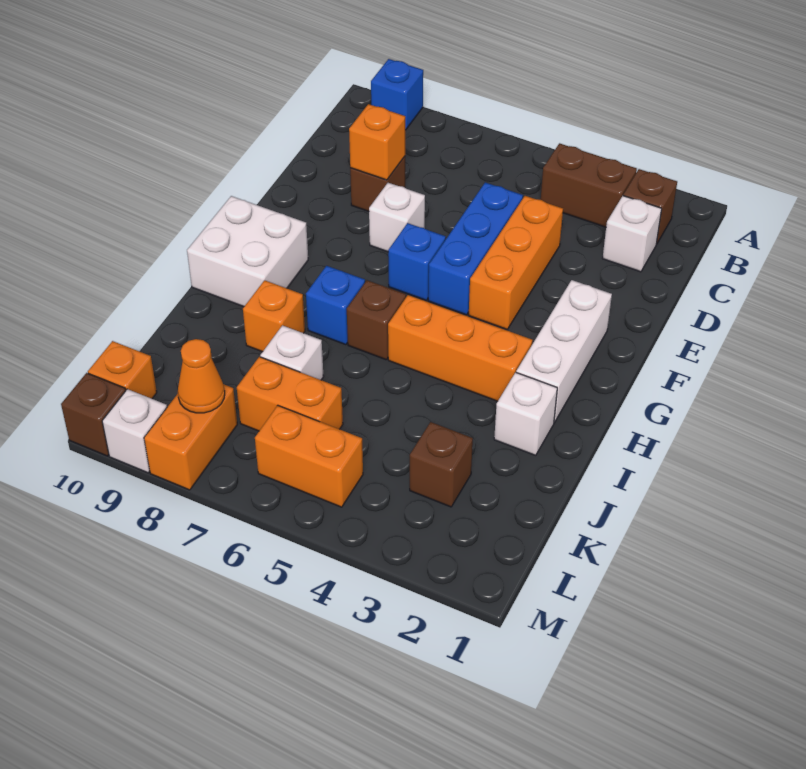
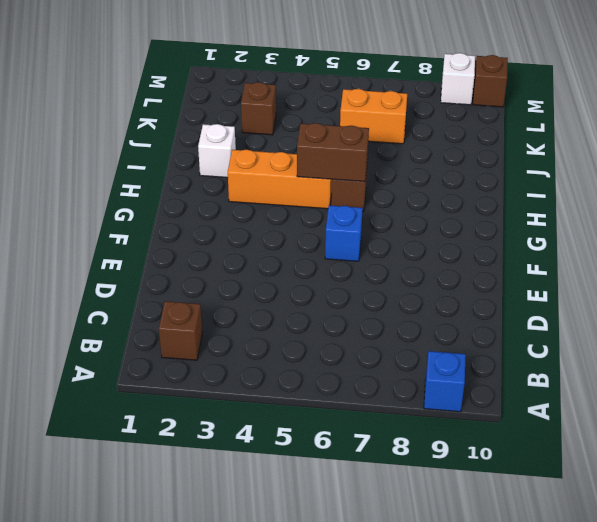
brown 1x2 brick [297,123,369,182] -> brown 1x2 brick moved to [541,143,637,227]
none -> white 1x1 brick [603,196,662,272]
none -> orange 1x3 brick [469,196,563,329]
none -> blue 1x3 brick [428,182,523,315]

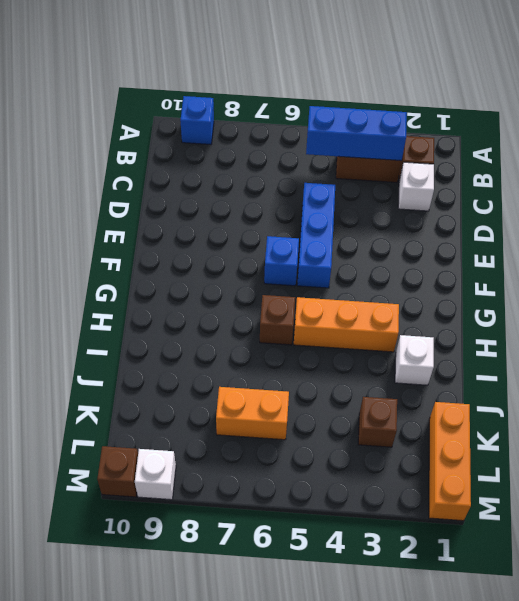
blue 1x3 brick [306,106,407,161] -> none
orange 1x3 brick [429,402,471,521] -> orange 1x3 brick moved to [469,196,563,329]
none -> brown 1x1 brick [350,157,405,211]
none -> white 1x1 brick [369,183,425,252]
none -> white 1x3 brick [516,280,612,422]

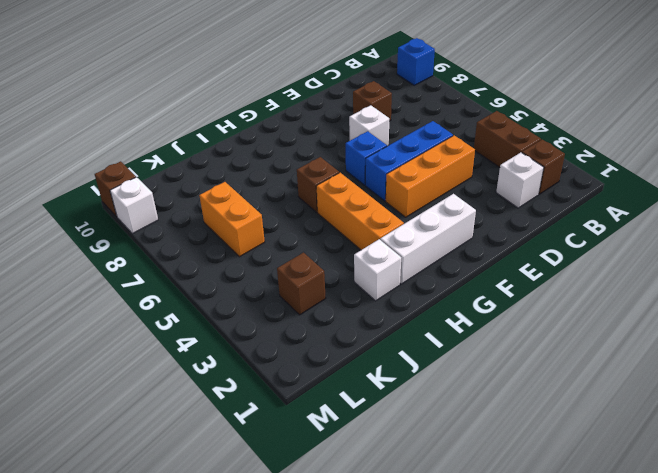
none -> white 2x2 brick [187,196,308,307]
none -> blue 1x1 brick [306,266,365,345]
none -> orange 1x1 brick [243,280,305,352]

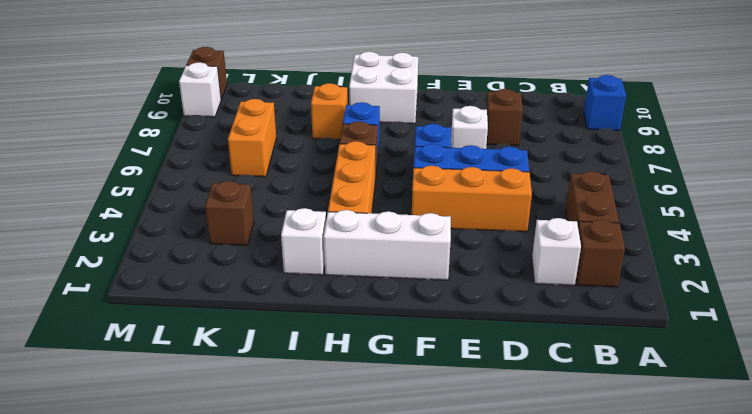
none -> white 1x1 brick [260,325,324,380]
none -> orange 1x2 brick [255,406,363,507]
none -> orange 1x2 brick [144,384,237,490]

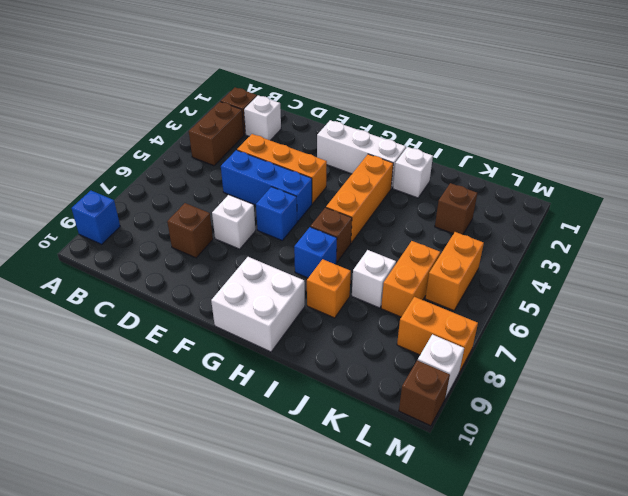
none -> orange 1x1 brick [88,341,157,399]
none -> orange 1x1 brick [349,104,405,180]
none -> orange 1x1 cone [178,339,225,413]

